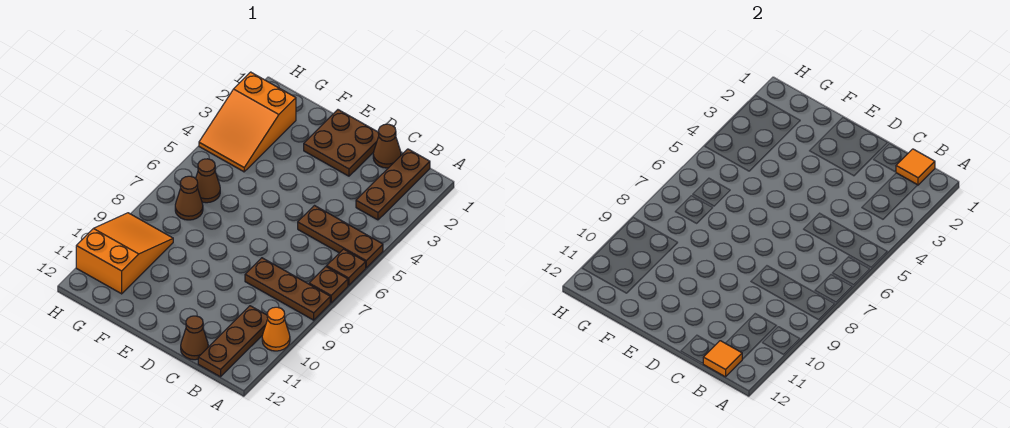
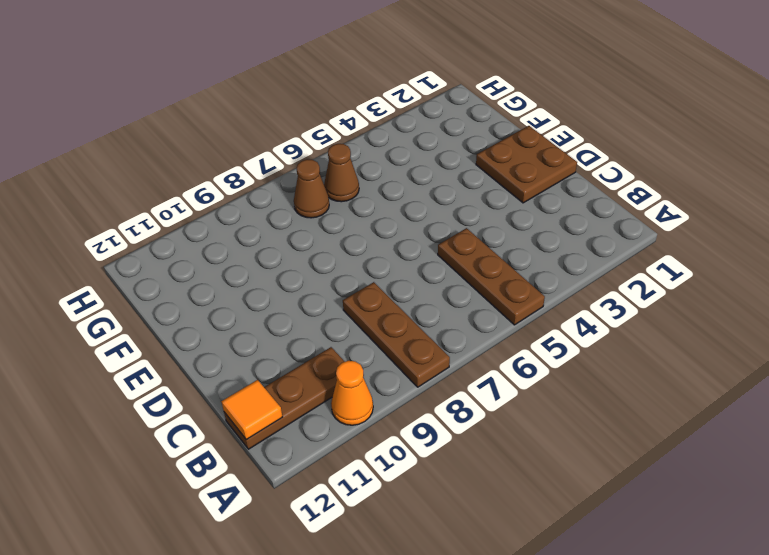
none -> brown 1x1 plate [327,249,366,285]
none -> brown 1x1 plate [309,267,348,303]
none -> brown 1x3 plate [356,149,430,220]

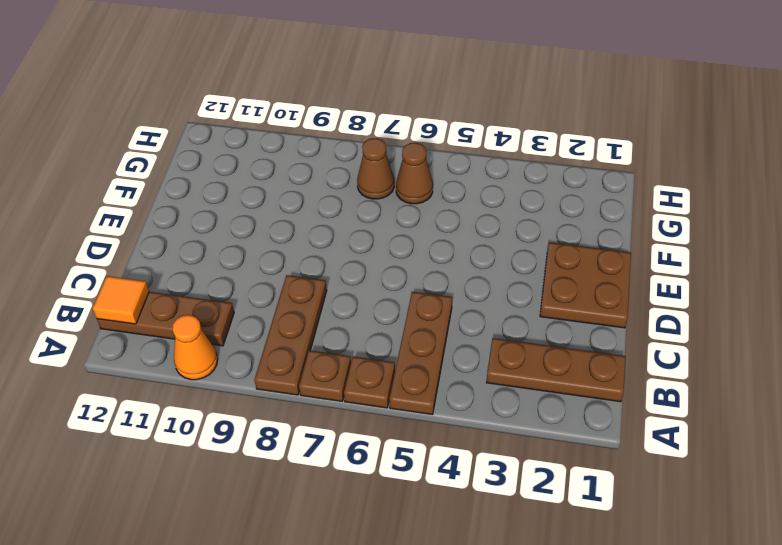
none -> brown 1x1 cone [373,124,401,168]
none -> brown 1x1 cone [181,316,208,360]
none -> orange 2x3 slope [199,72,296,172]

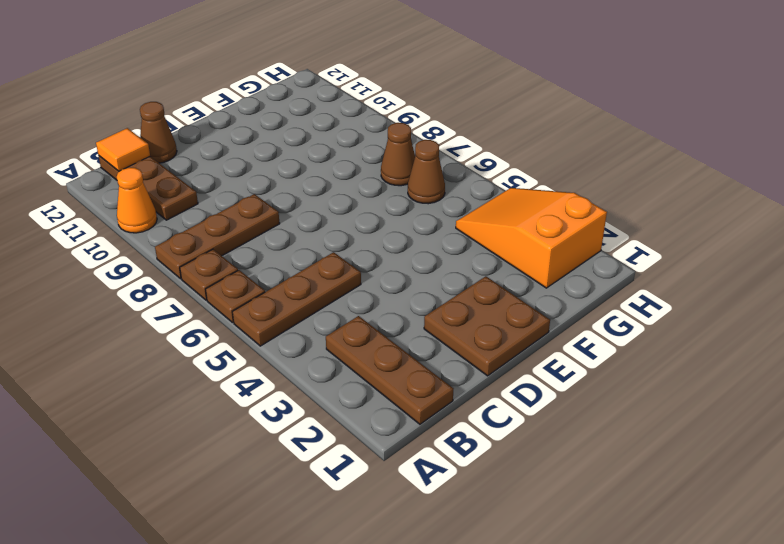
none -> brown 1x1 cone [373,124,401,168]
none -> orange 2x3 slope [76,213,173,294]
none -> orange 1x1 tile [896,149,935,185]

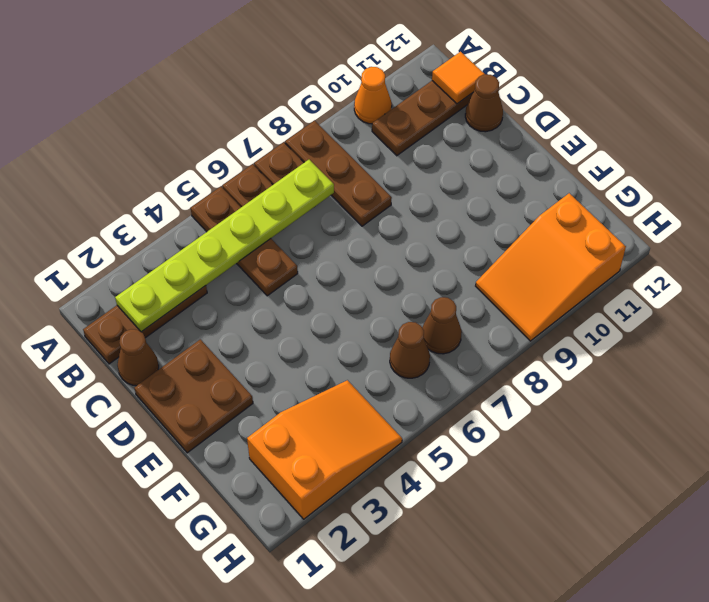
lime 1x6 plate [115,160,334,332] -> none
none -> orange 1x1 tile [896,149,935,185]

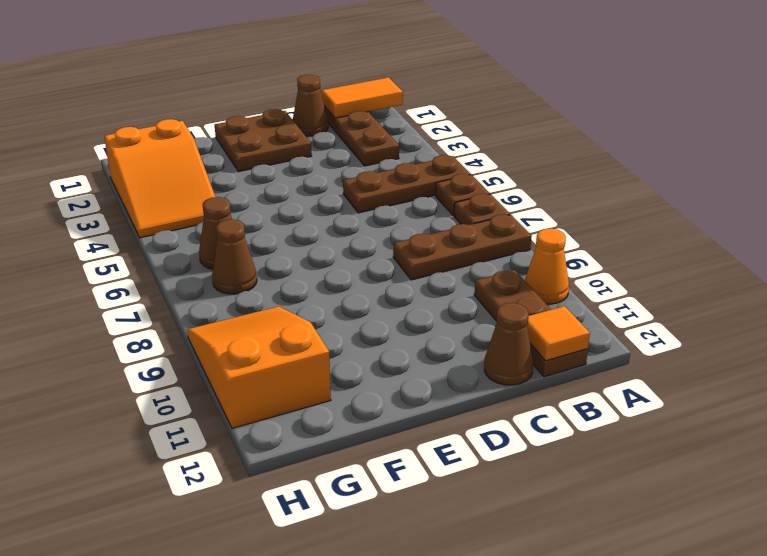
orange 1x2 tile [322,77,403,118] -> orange 1x1 tile [896,149,935,185]

